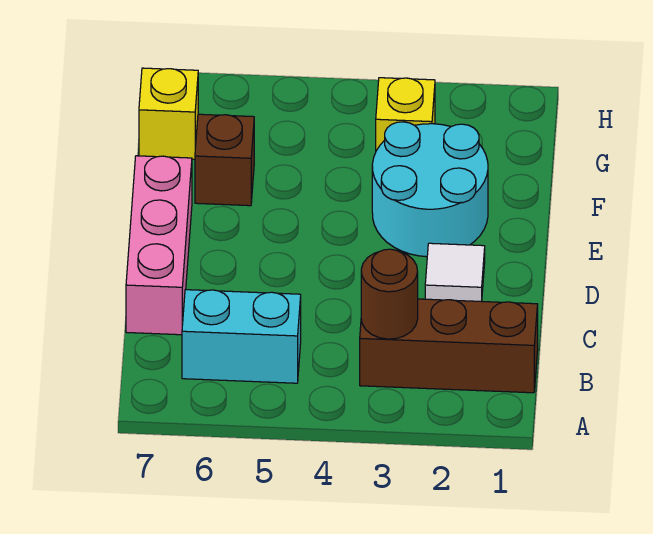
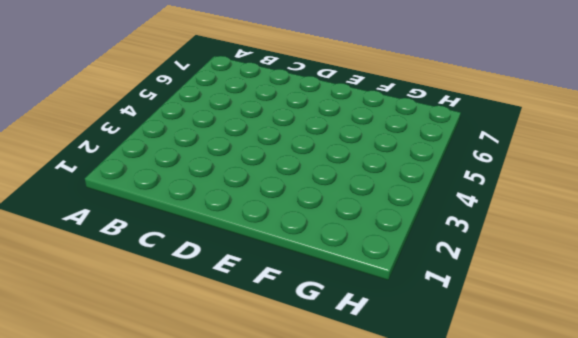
none -> brown 1x3 brick [360,299,538,393]
none -> cyan 1x2 brick [182,290,301,383]

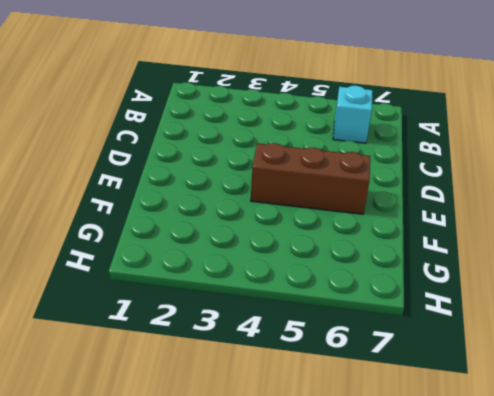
cyan 1x1 brick [333,86,373,143] -> cyan 1x2 brick [182,290,301,383]
brown 1x3 brick [251,143,370,214] -> brown 1x3 brick moved to [360,299,538,393]
none -> pink 1x3 brick [126,156,192,335]
none -> white 1x1 tile [425,243,485,301]

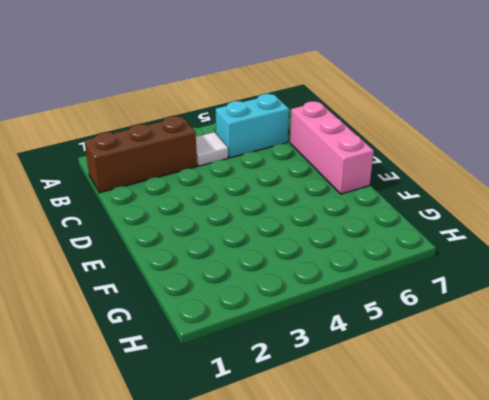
white 1x1 tile [196,132,228,166] -> white 1x1 tile moved to [425,243,485,301]
none -> cyan 2x2 round brick [372,122,488,257]
none -> brown 1x1 brick [195,114,254,206]

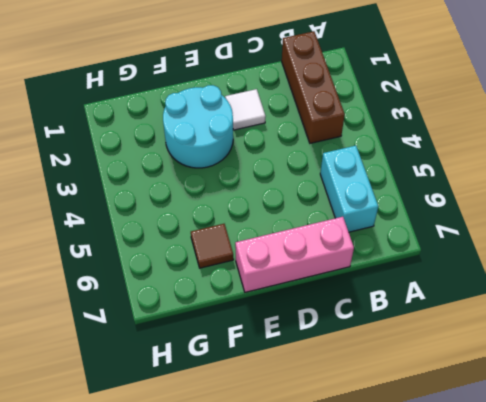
brown 1x1 tile [191,224,234,268] -> brown 1x1 brick [195,114,254,206]
none -> yellow 1x1 brick [376,78,435,151]
none -> yellow 1x1 brick [139,68,198,159]

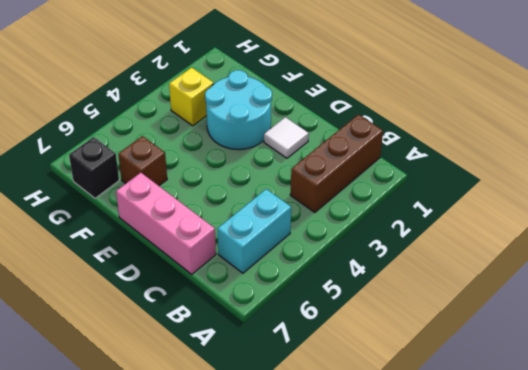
black 1x1 brick [69,137,119,198] -> yellow 1x1 brick [139,68,198,159]
none -> brown 1x1 round brick [361,249,418,339]

